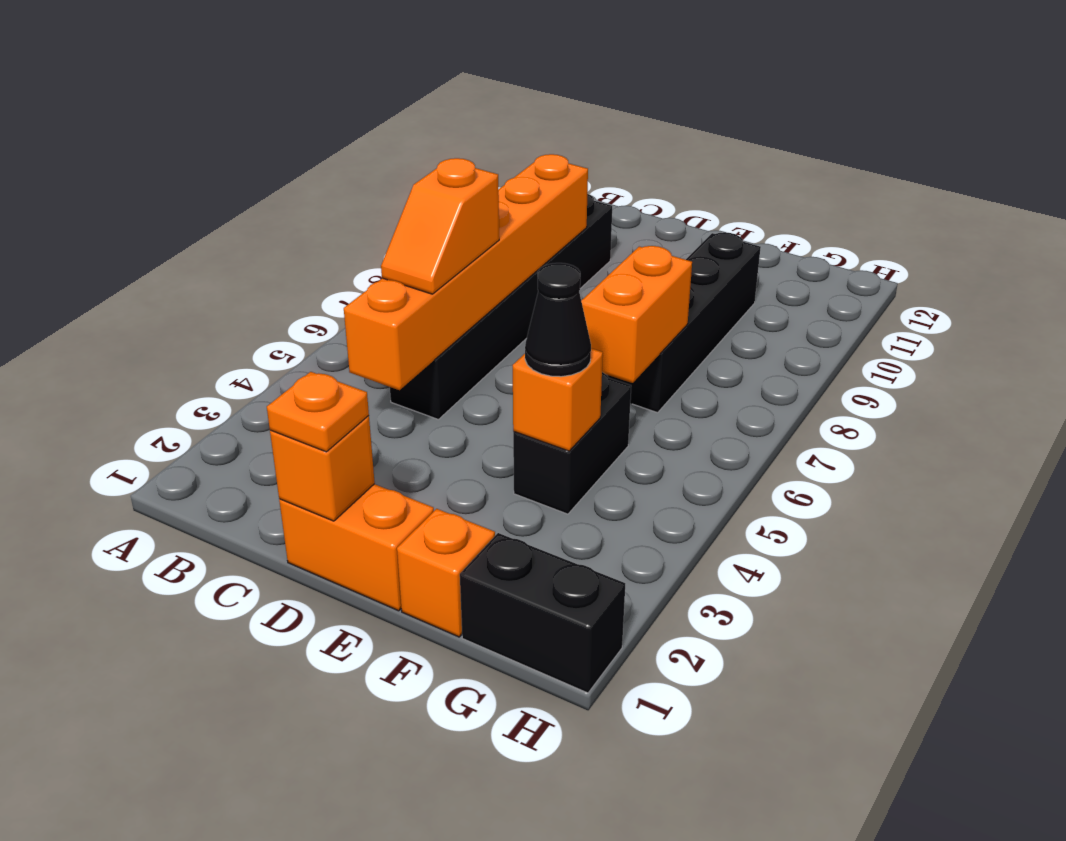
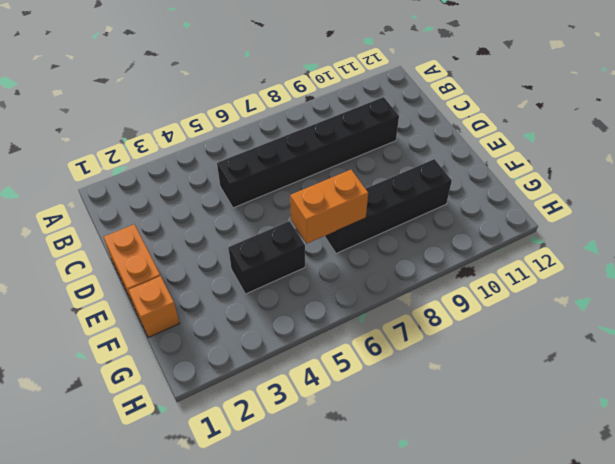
none -> black 1x2 brick [460,533,625,693]
none -> orange 1x6 brick [344,154,588,390]
none -> orange 1x1 brick [270,416,375,521]

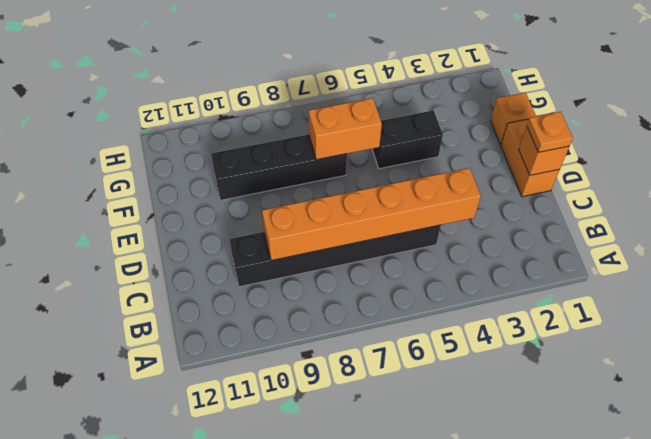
none -> black 1x2 brick [460,533,625,693]
none -> orange 1x1 brick [513,348,603,451]
none -> orange 1x2 slope [381,158,499,294]

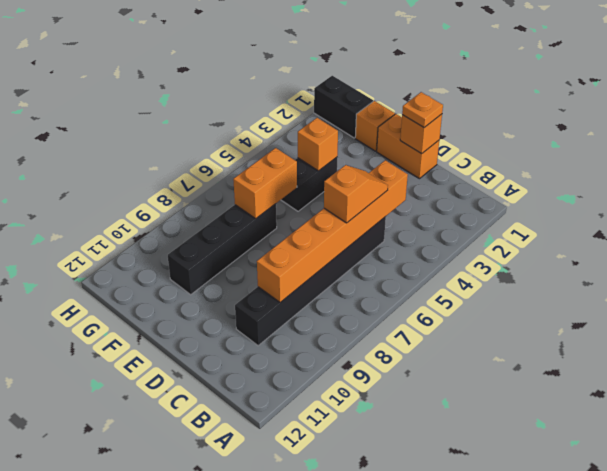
none -> black 1x1 cone [525,263,591,377]

